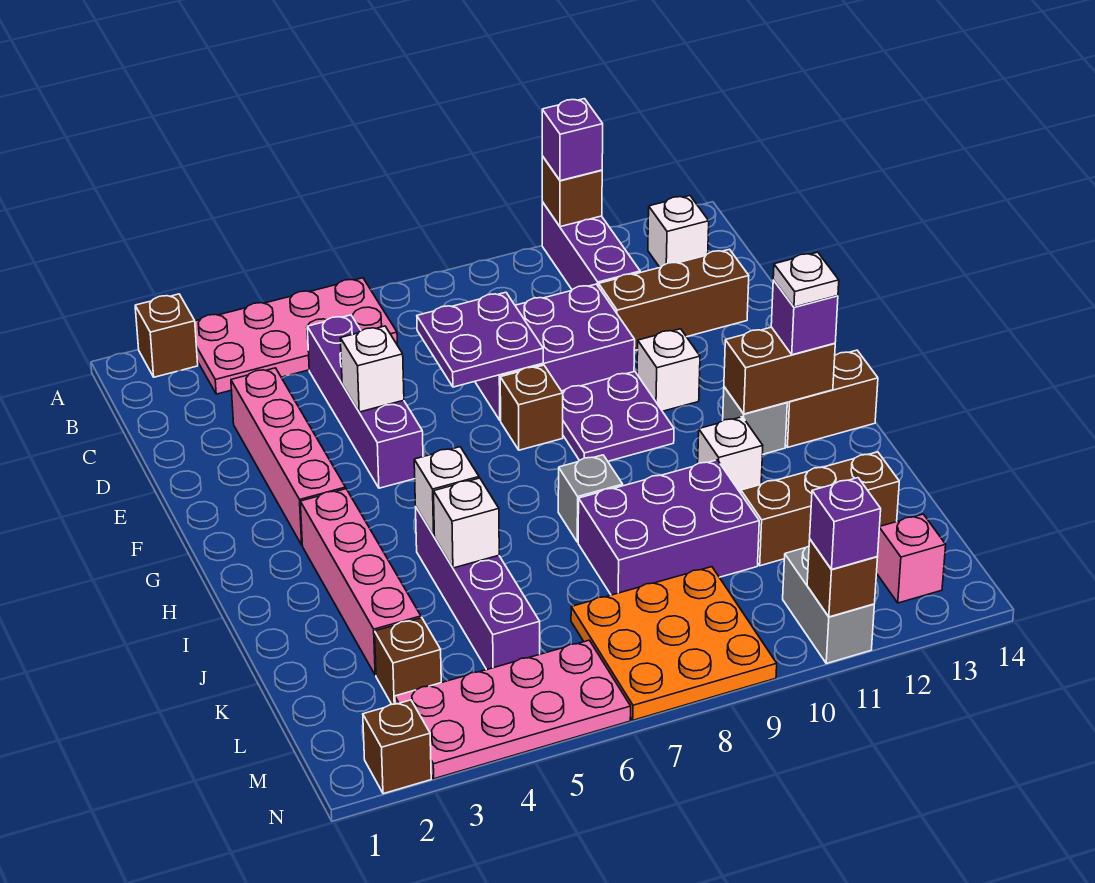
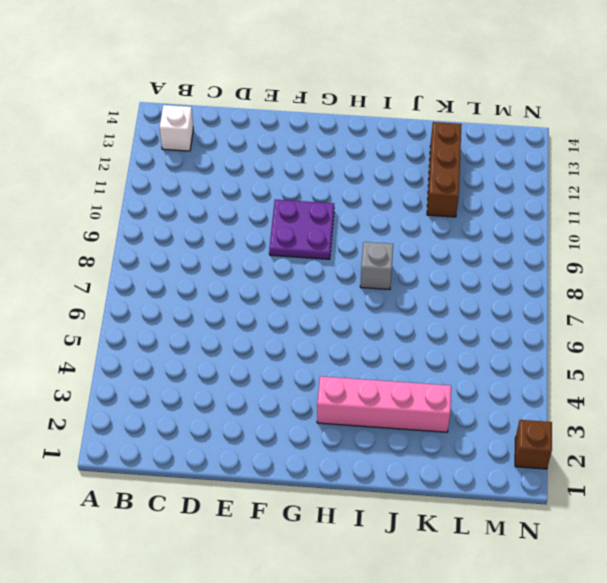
none -> brown 1x1 brick [135,294,198,377]
none -> pink 2x4 plate [195,278,397,394]
none -> purple 1x3 brick [542,202,640,290]
none -> purple 1x4 brick [307,315,423,488]

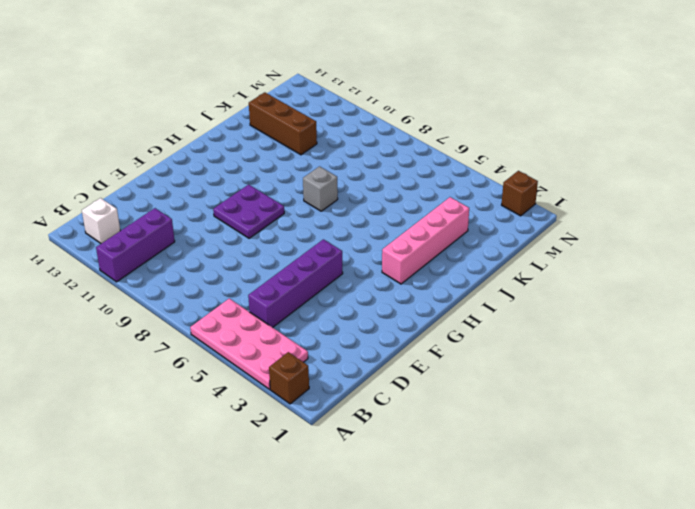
none -> pink 1x4 brick [231,368,346,545]
none -> purple 2x3 brick [475,284,635,421]
none -> brown 1x3 brick [599,249,749,351]
none -> brown 1x1 brick [500,365,563,450]

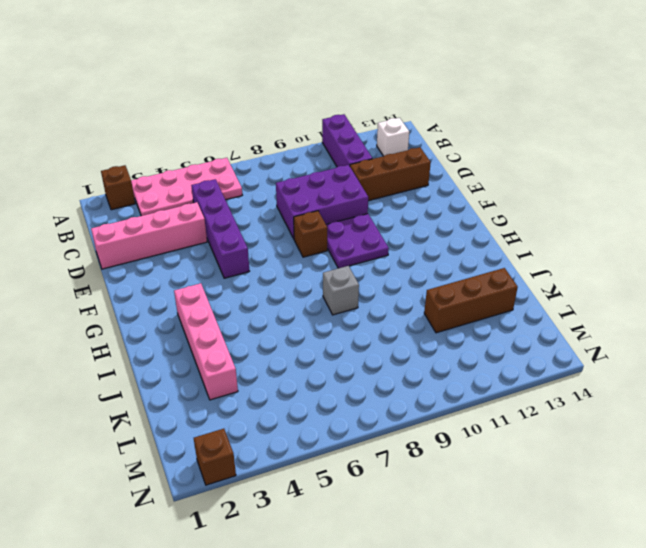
pink 1x4 brick [91,202,207,269] -> pink 1x4 brick turned to [231,368,346,545]
none -> white 1x1 brick [637,329,700,411]
none -> grey 1x1 brick [723,387,787,455]
none -> brown 1x2 brick [785,350,878,447]
none -> purple 1x4 brick [416,508,540,670]

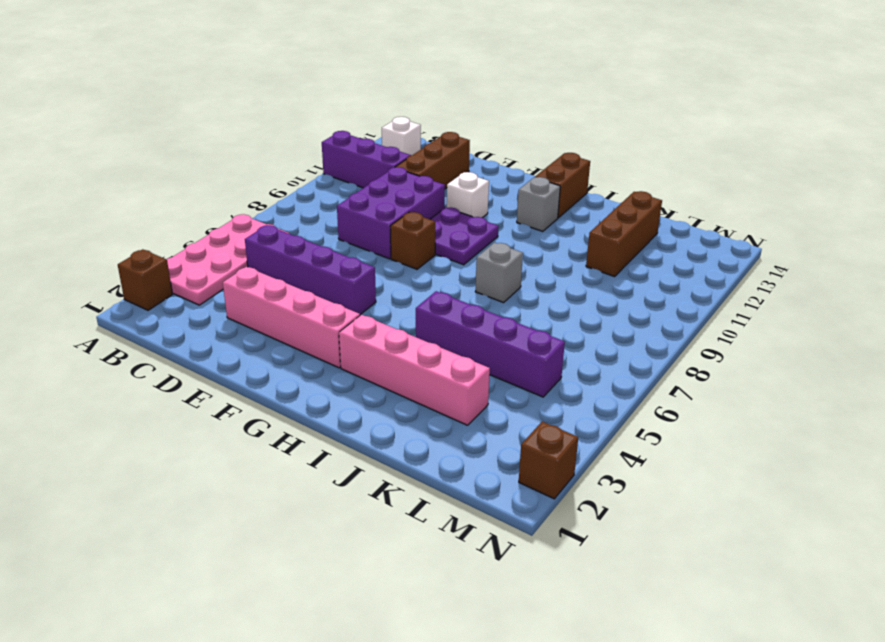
none -> white 1x1 brick [698,417,763,493]
none -> purple 2x3 brick [578,460,759,595]
none -> brown 1x1 brick [375,618,441,704]
none -> orange 3x3 plate [571,567,777,720]

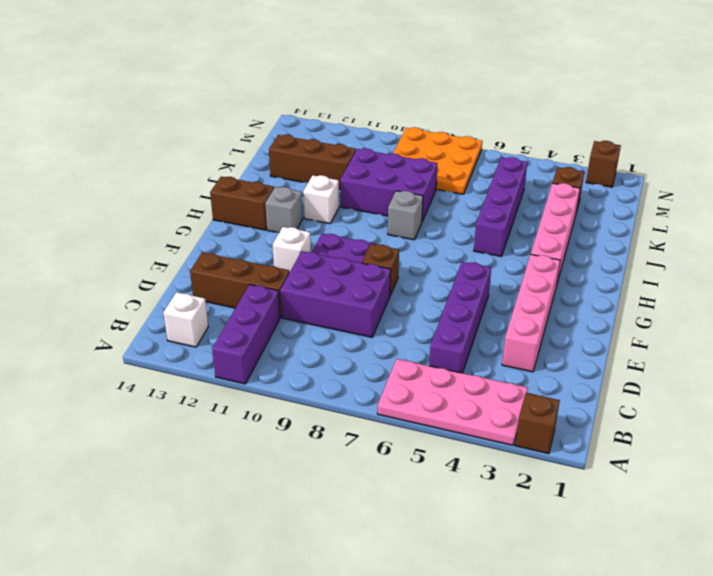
none -> pink 2x4 plate [395,640,631,779]
none -> grey 1x2 brick [783,546,874,663]
none -> pink 1x1 brick [877,514,946,603]
none -> brown 1x1 brick [542,156,602,227]

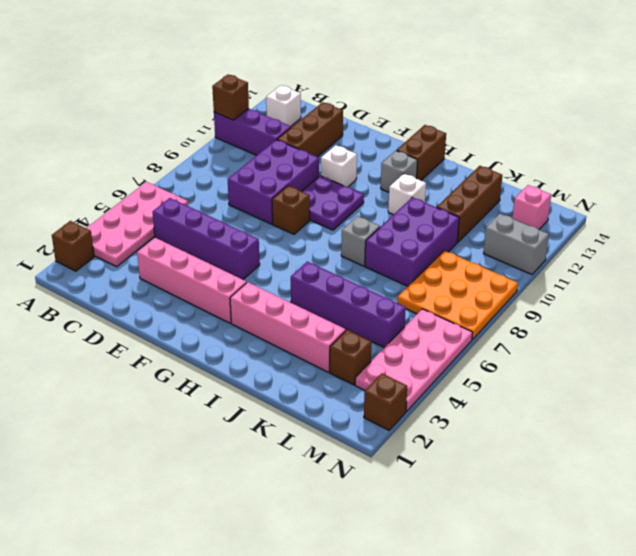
none -> purple 2x2 plate [417,292,543,387]
none -> white 1x1 brick [340,326,404,412]
none -> brown 1x2 brick [724,327,835,414]
none -> white 1x1 brick [414,447,479,536]

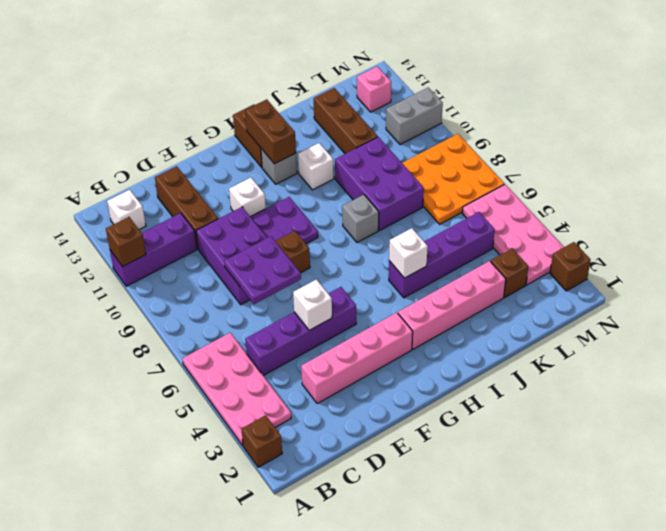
none -> white 1x1 brick [434,478,499,568]
none -> brown 1x1 brick [807,540,878,617]
none -> purple 1x1 brick [542,99,603,181]
none -> purple 1x1 brick [771,280,838,355]

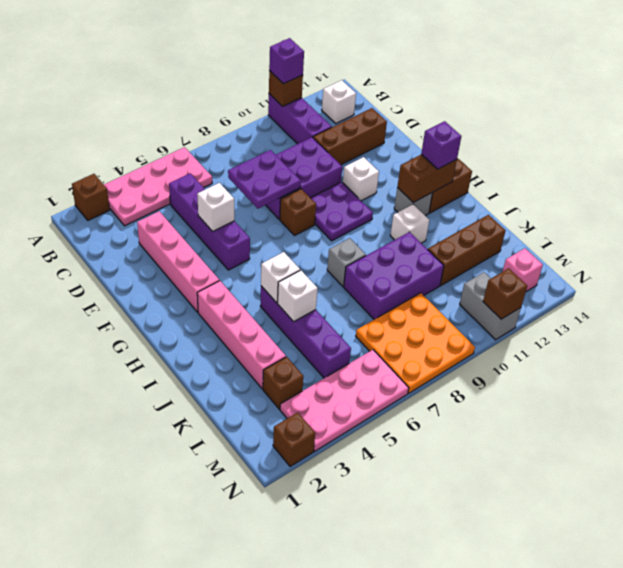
none -> purple 1x1 brick [810,478,881,569]
none -> white 1x1 plate [773,252,839,307]

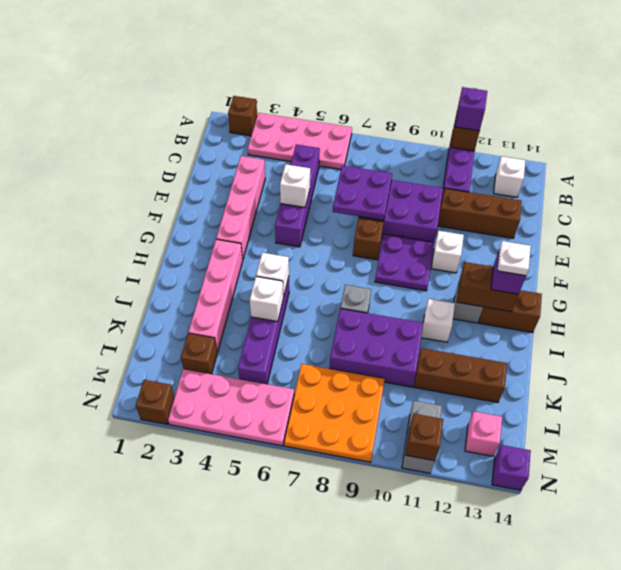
purple 1x1 brick [492,445,531,490] -> purple 1x1 brick moved to [810,478,881,569]

